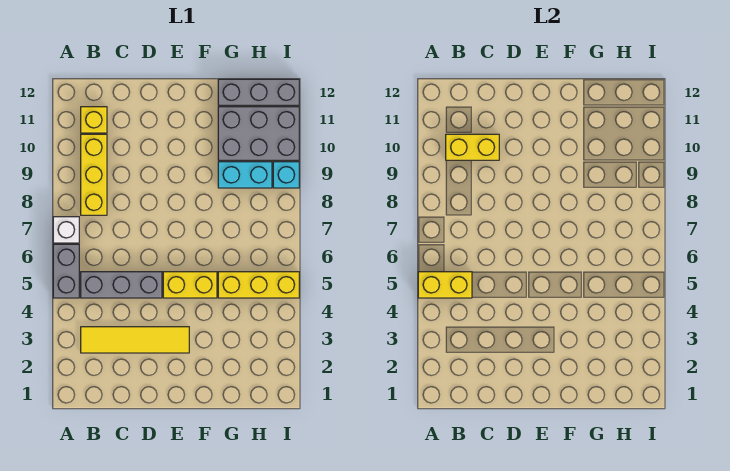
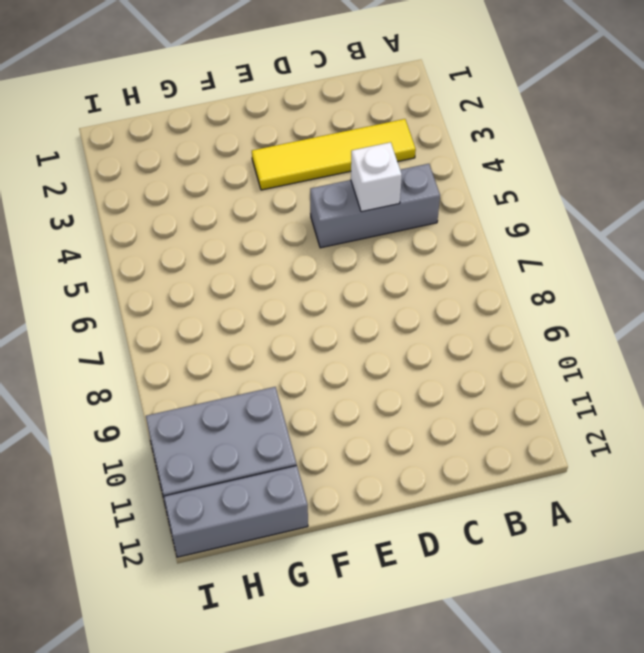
white 1x1 brick [351,142,402,212] -> white 1x1 brick moved to [53,217,79,243]
none -> grey 1x2 brick [53,244,79,298]
none -> yellow 1x3 brick [81,134,107,215]
none -> yellow 1x1 brick [81,107,107,133]

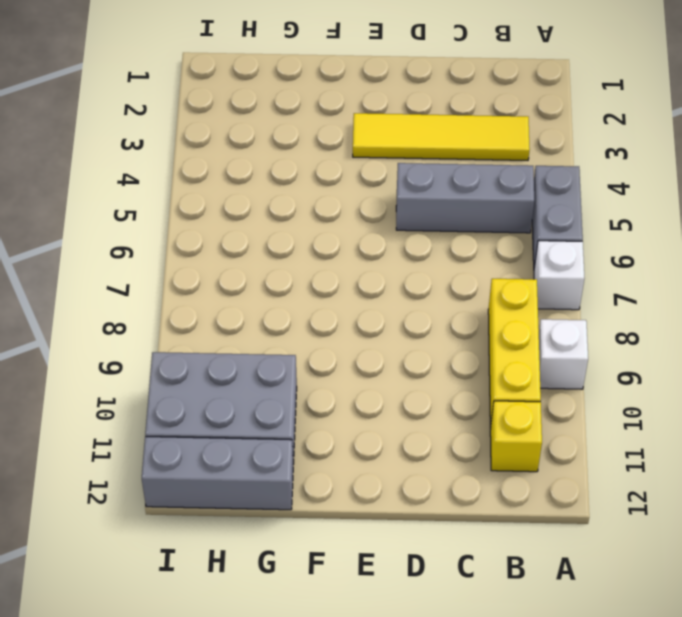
white 1x1 brick [539,319,588,389] -> none
none -> yellow 1x2 brick [163,272,217,298]
none -> yellow 1x3 brick [218,272,299,298]
none -> cyan 1x2 brick [218,162,272,188]

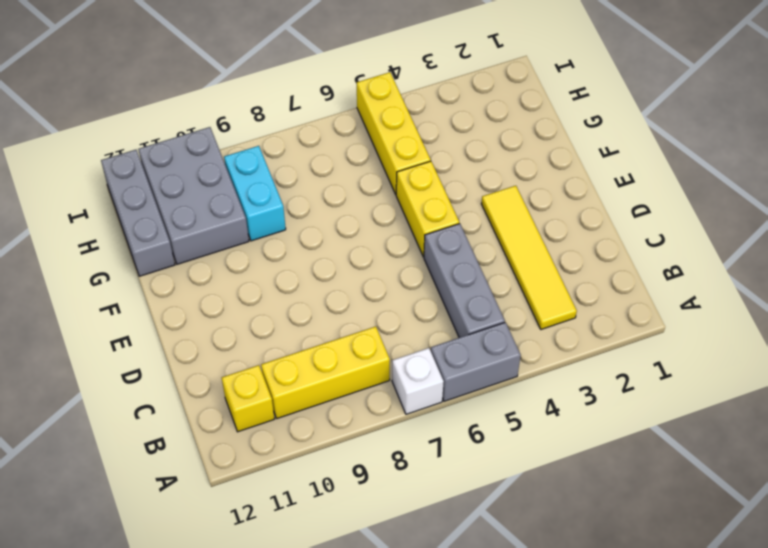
none -> cyan 1x1 brick [273,162,299,188]
none -> yellow 1x2 brick [418,272,472,298]
none -> yellow 1x2 brick [446,134,499,160]

